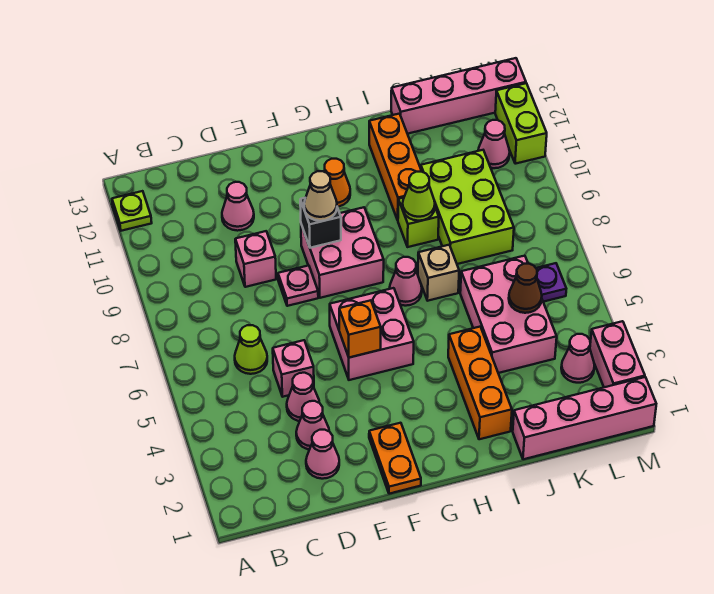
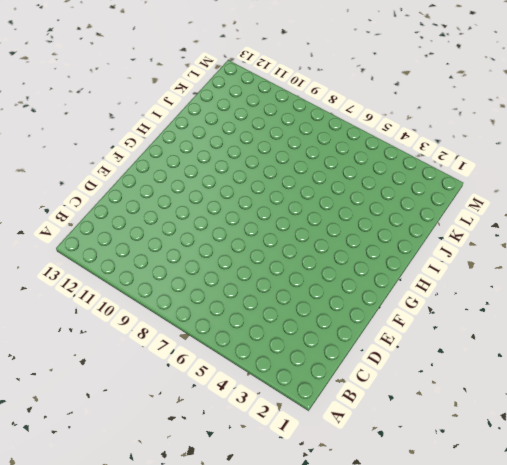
none -> lime 1x1 plate [112,191,152,231]
none -> lime 1x1 cone [235,325,267,374]
none -> pink 1x1 cone [306,430,339,479]
none -> pink 1x1 cone [296,401,329,449]

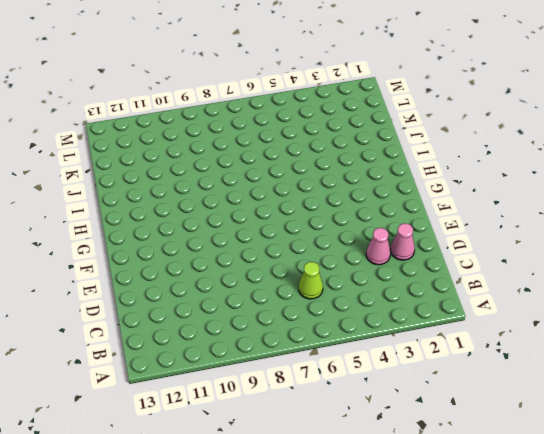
none -> lime 1x1 plate [112,191,152,231]
none -> pink 1x1 cone [287,373,319,421]
none -> pink 1x1 brick [273,340,314,397]
none -> pink 1x1 brick [235,231,276,287]

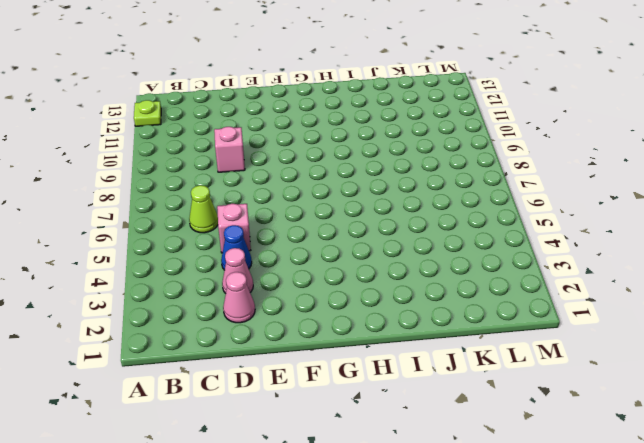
blue 1x1 cone [221,225,252,270] -> pink 1x1 cone [287,373,319,421]
none -> pink 1x1 cone [222,182,254,231]
none -> pink 1x1 plate [278,265,318,306]
none -> orange 1x2 plate [369,423,421,494]
none -> pink 2x2 brick [330,288,414,380]

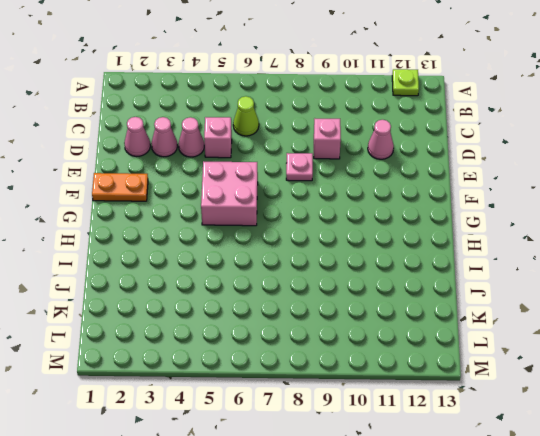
none -> pink 2x2 brick [301,207,384,298]
none -> orange 1x1 cone [325,159,350,207]
none -> pink 1x1 cone [389,257,422,306]
none -> orange 1x3 brick [448,327,512,439]

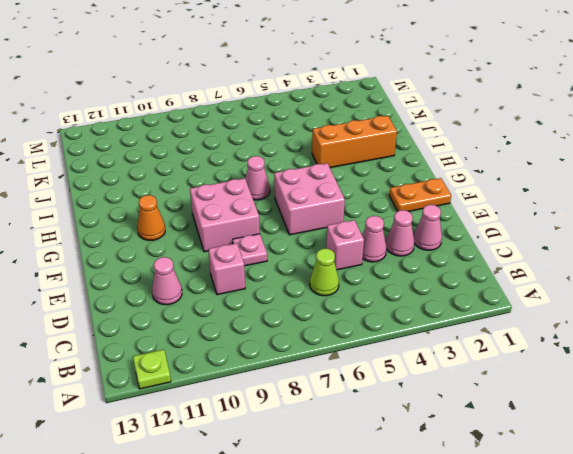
none -> tan 1x1 brick [418,245,459,301]
none -> lime 1x1 brick [398,198,439,247]
none -> orange 1x3 brick [369,114,422,220]
none -> pink 1x4 brick [513,377,656,459]

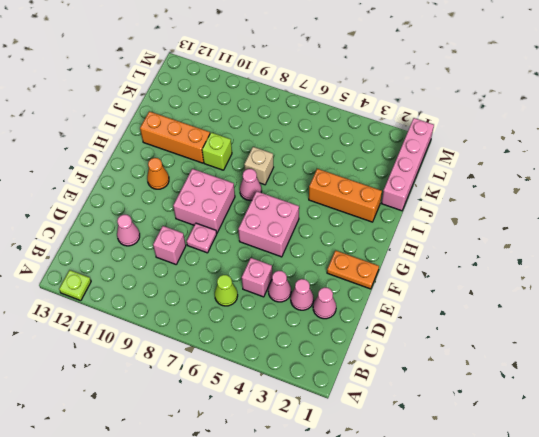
none -> pink 2x3 brick [460,256,557,373]
none -> lime 2x3 brick [421,150,514,264]
none -> pink 1x4 brick [391,58,526,134]
none -> pink 1x1 cone [561,334,595,383]

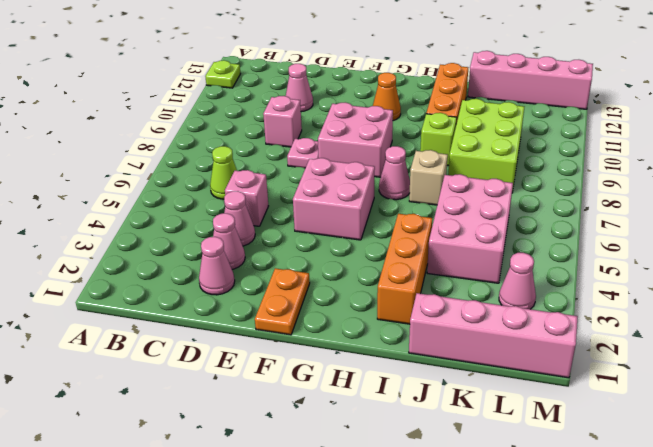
none -> purple 1x1 plate [536,263,566,302]
none -> pink 1x1 cone [478,120,510,168]
none -> pink 1x2 brick [590,321,645,387]
none -> lime 1x2 brick [495,83,547,164]

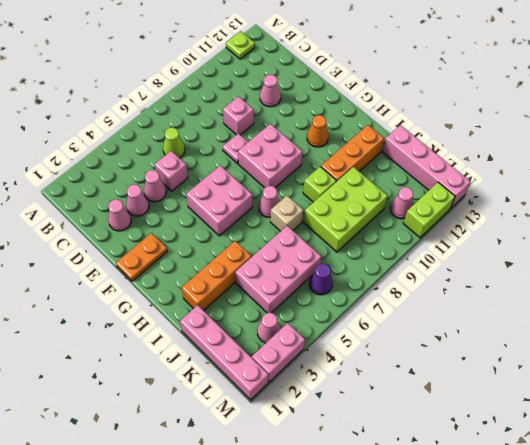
purple 1x1 cone [309,264,333,295] -> purple 1x1 plate [536,263,566,302]
none -> orange 1x1 brick [339,300,381,358]
none -> black 1x1 brick [300,198,341,248]
none -> lime 1x1 cone [402,172,435,221]
none -> brown 1x1 cone [509,264,542,313]

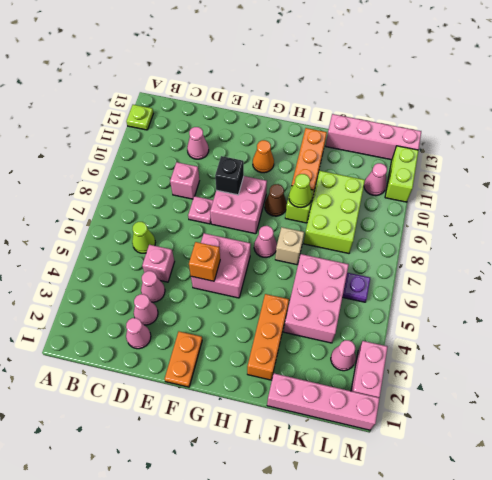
brown 1x1 cone [265,184,287,216] -> brown 1x1 cone moved to [509,264,542,313]
none -> tan 1x1 cone [304,171,337,221]

